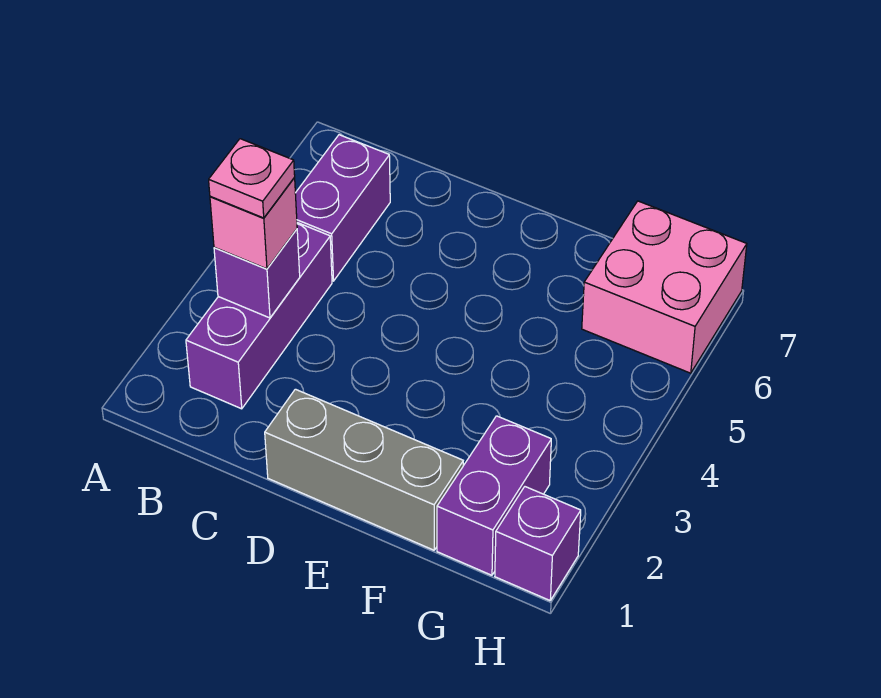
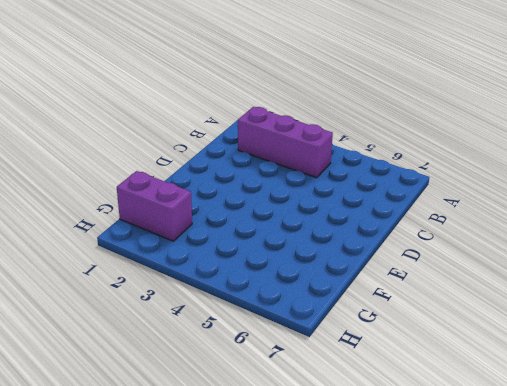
none -> purple 1x2 brick [295,135,390,281]
none -> grey 1x3 brick [265,389,463,550]

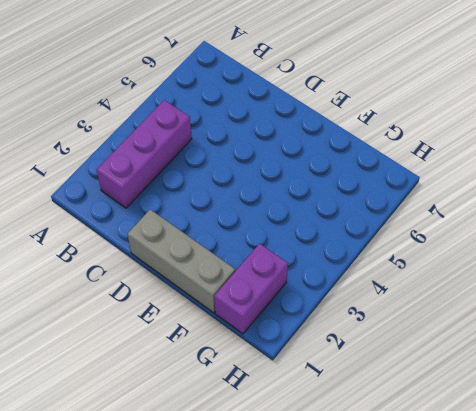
none -> purple 1x2 brick [295,135,390,281]
none -> pink 2x2 brick [582,201,747,373]

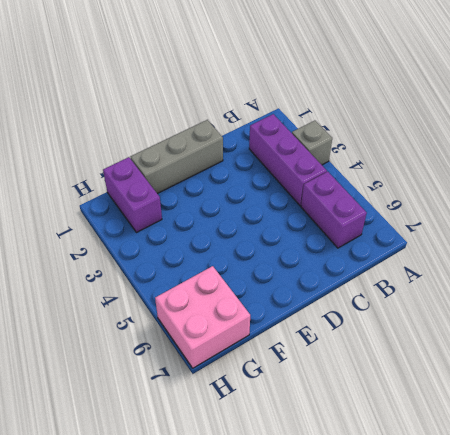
grey 1x1 brick [292,121,332,165] -> none
none -> purple 1x1 brick [495,487,581,600]
none -> purple 1x1 brick [214,229,300,318]

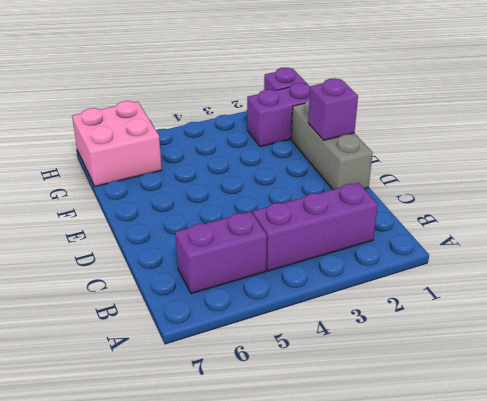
purple 1x1 brick [308,78,358,140] -> purple 1x1 brick moved to [214,229,300,318]
none -> pink 1x1 brick [210,178,297,269]
none -> pink 1x1 plate [209,139,295,218]

